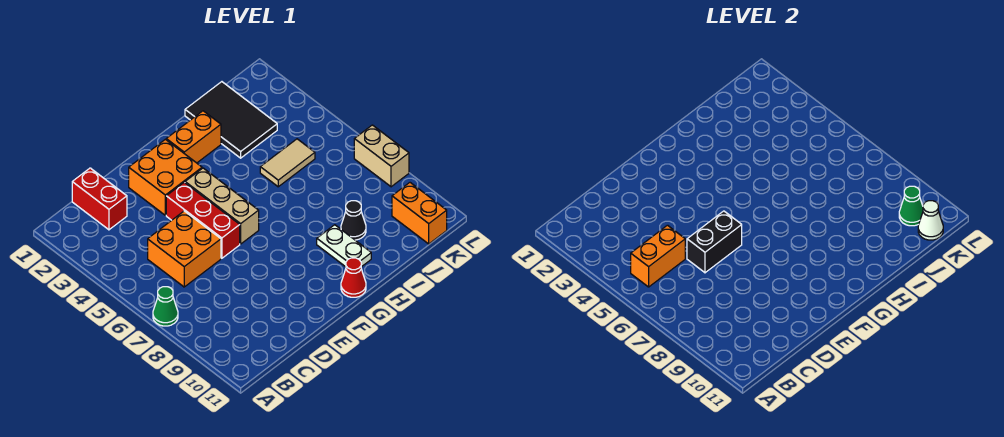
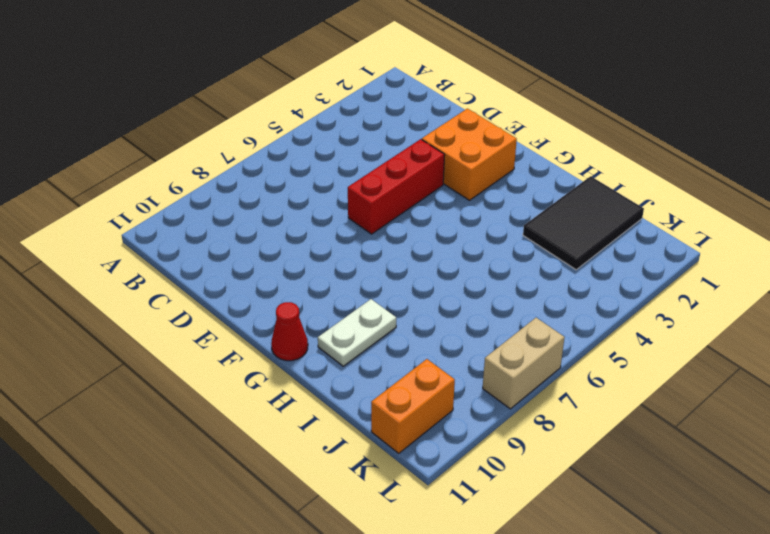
none -> green 1x1 cone [153,287,178,326]
none -> red 1x2 brick [72,168,127,230]
none -> orange 2x2 brick [148,211,221,287]

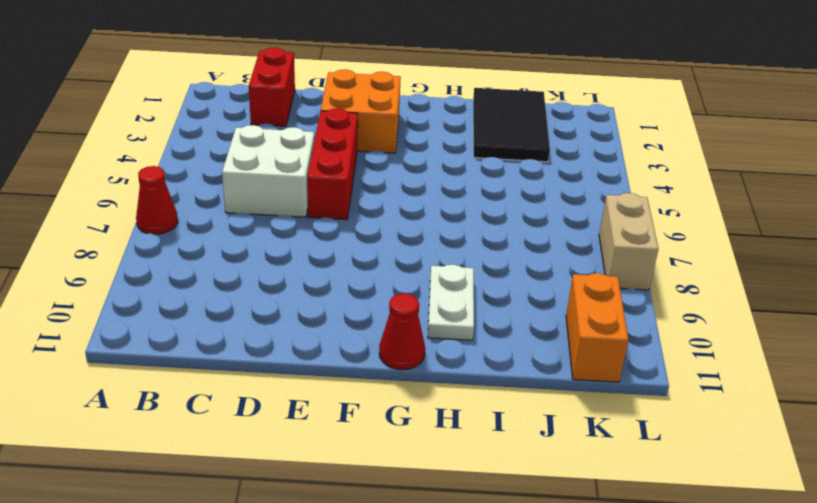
red 1x1 cone [136,166,178,234] -> green 1x1 cone [153,287,178,326]
white 2x2 brick [222,125,314,217] -> orange 2x2 brick [148,211,221,287]
none -> tan 1x3 brick [185,168,259,244]
none -> orange 1x2 brick [166,111,221,163]
none -> tan 1x2 tile [260,139,315,187]

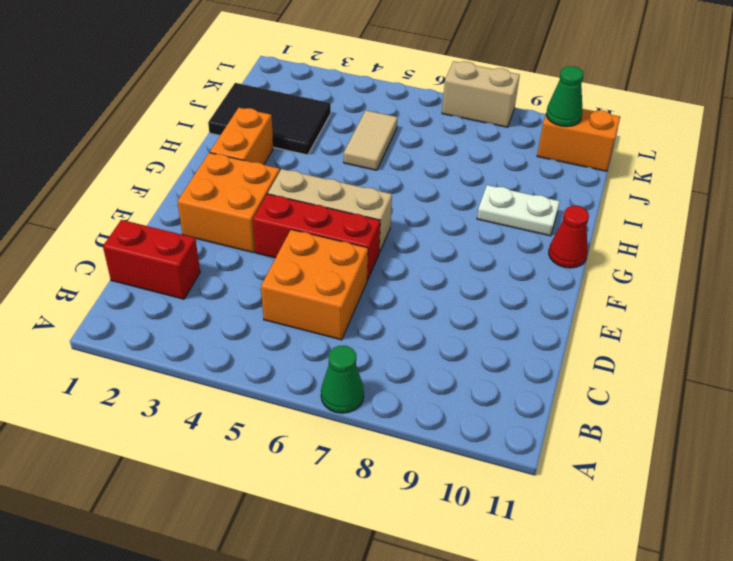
none -> black 1x1 cone [341,201,366,240]
none -> orange 1x2 brick [631,225,685,287]
none -> black 1x2 brick [687,211,742,273]

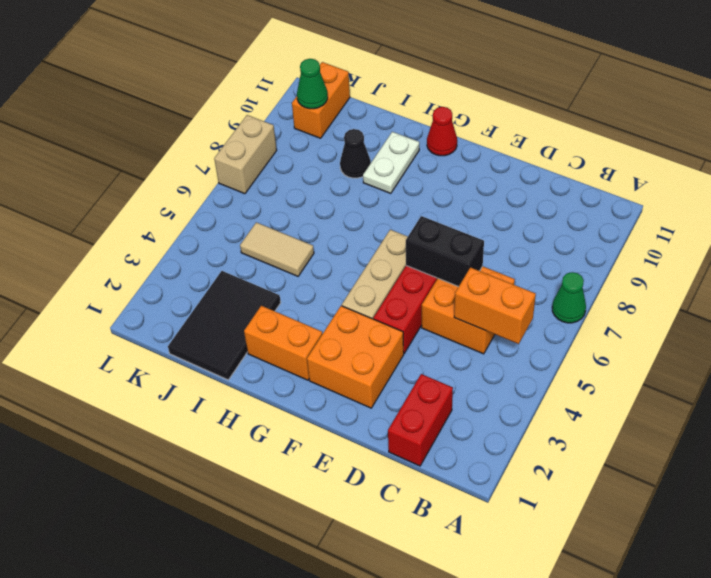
none -> white 1x1 cone [918,201,943,240]

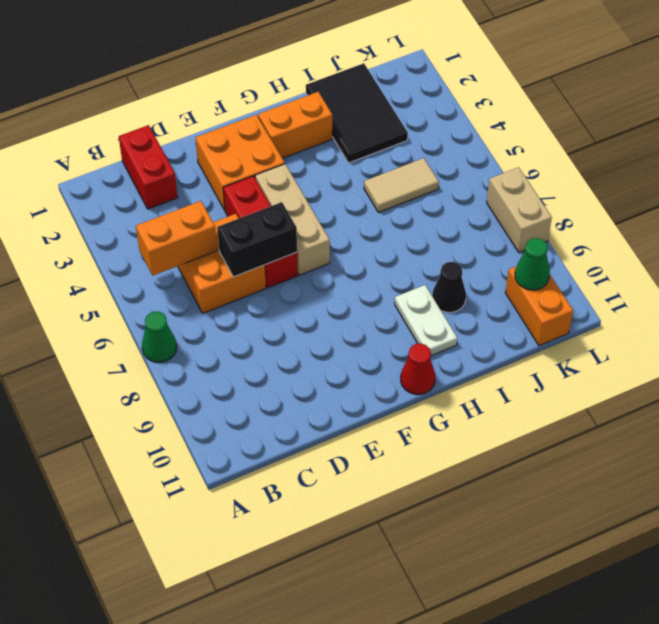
none -> white 1x1 cone [918,201,943,240]

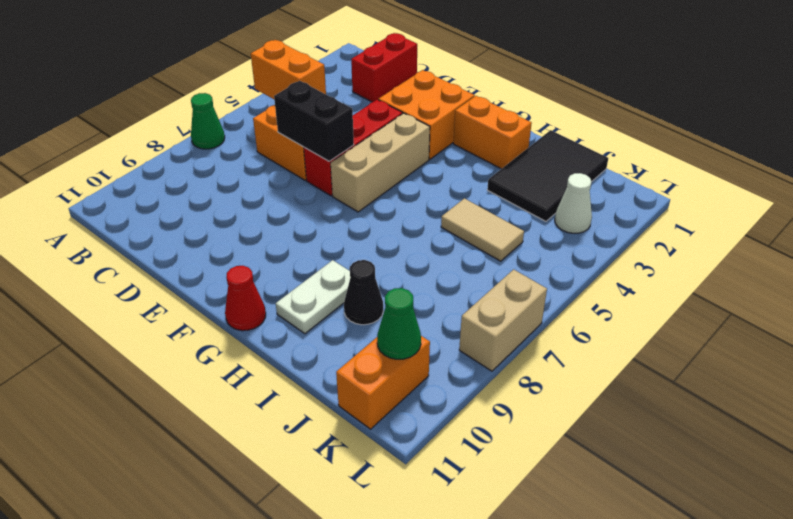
white 1x1 cone [555,173,592,233] -> white 1x1 cone moved to [918,201,943,240]

